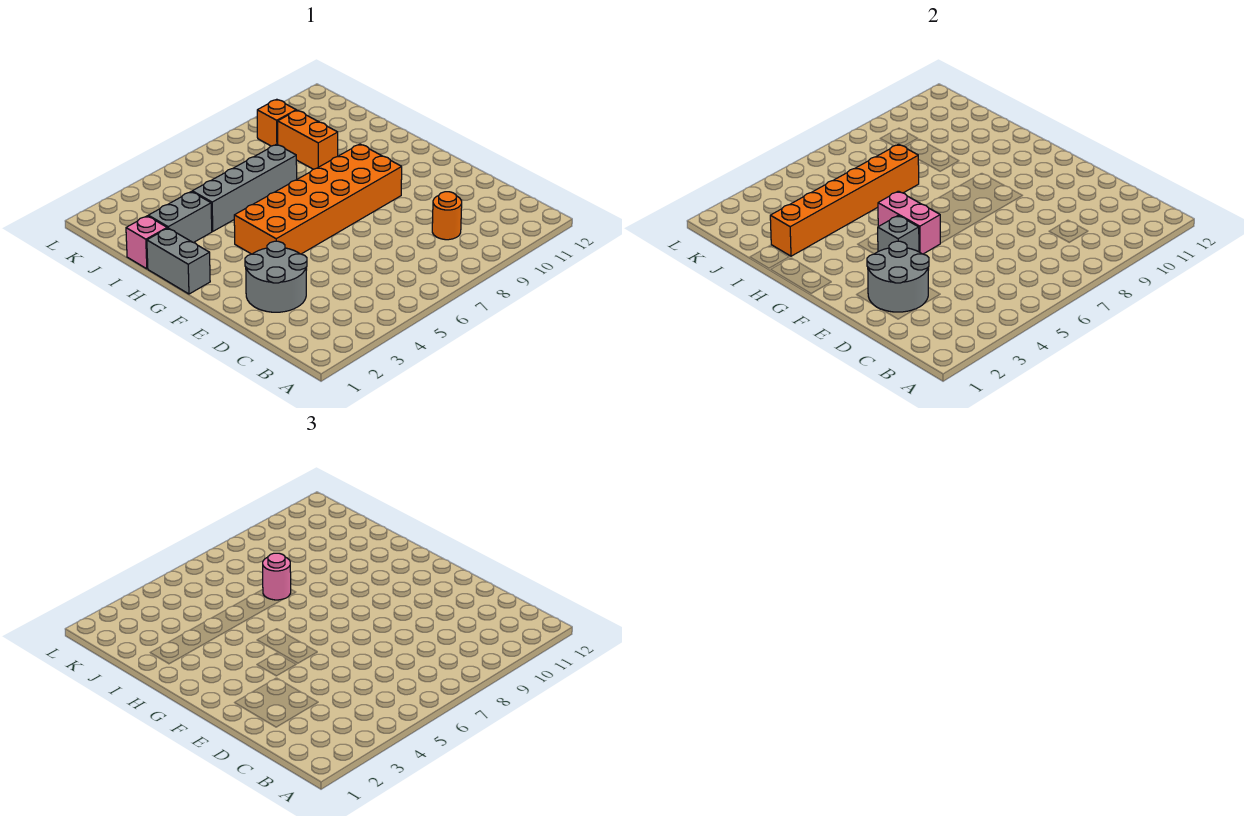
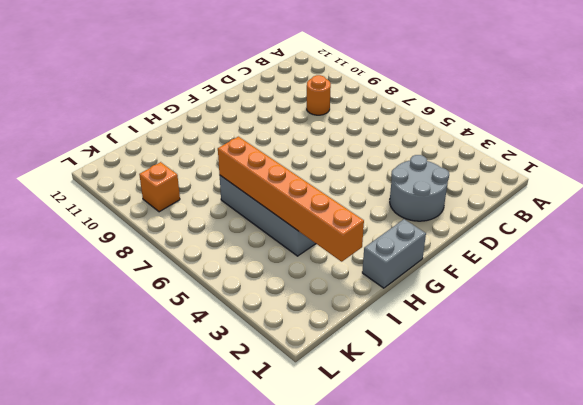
none -> orange 2x6 brick [234,144,402,254]
none -> pink 1x1 brick [126,216,167,269]
none -> grey 1x2 brick [148,192,212,243]

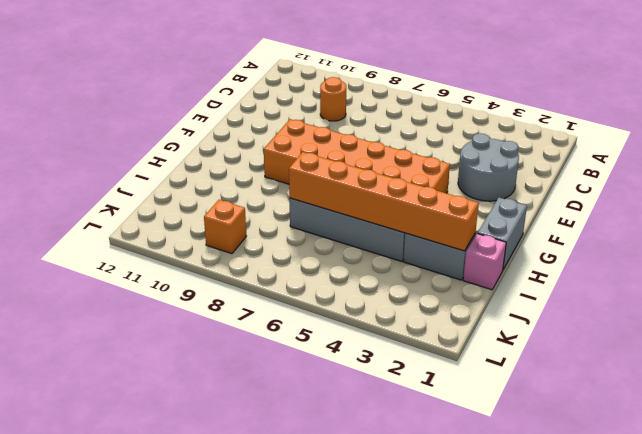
none -> orange 1x2 brick [278,110,338,169]
none -> grey 2x2 round brick [867,241,929,312]
none -> grey 1x1 brick [878,215,919,252]

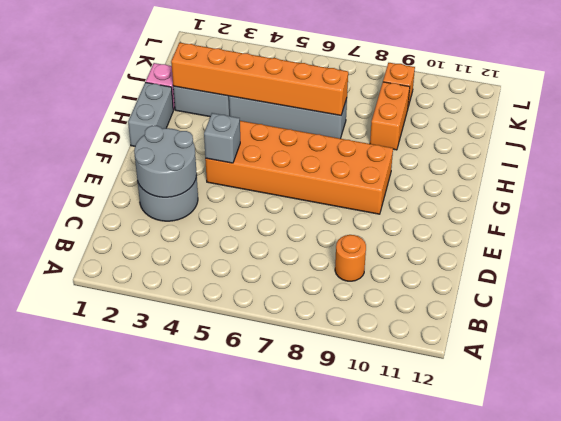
none -> pink 1x2 brick [878,191,940,254]
none -> pink 1x1 round brick [263,553,291,600]

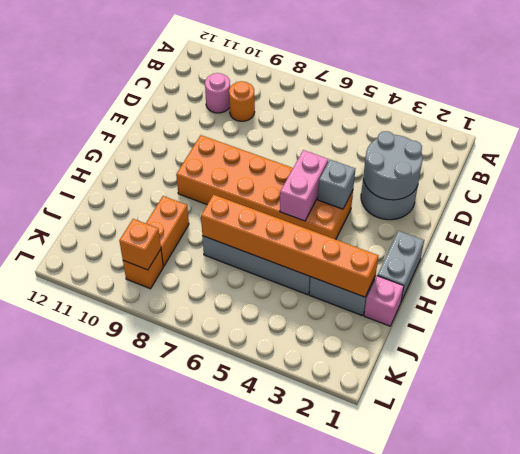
pink 1x1 round brick [205,73,230,113] -> pink 1x1 round brick moved to [263,553,291,600]
orange 1x1 brick [119,219,161,270] -> none

